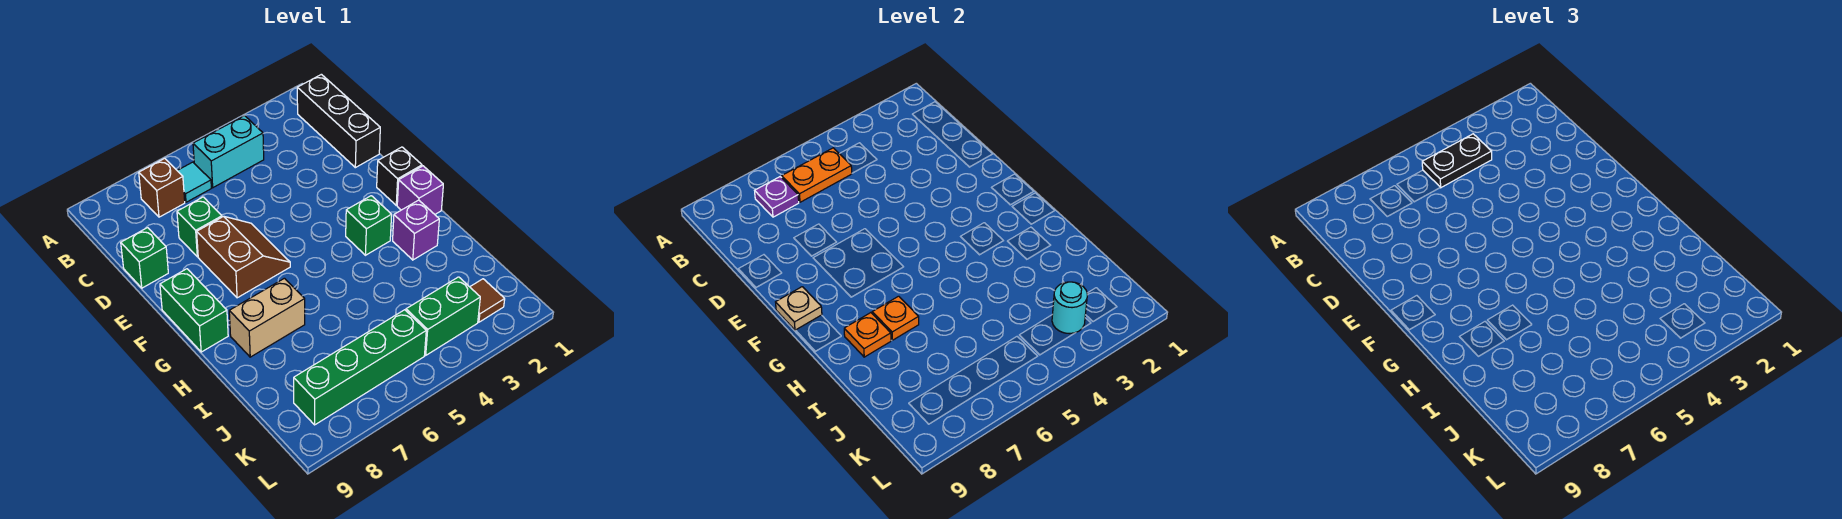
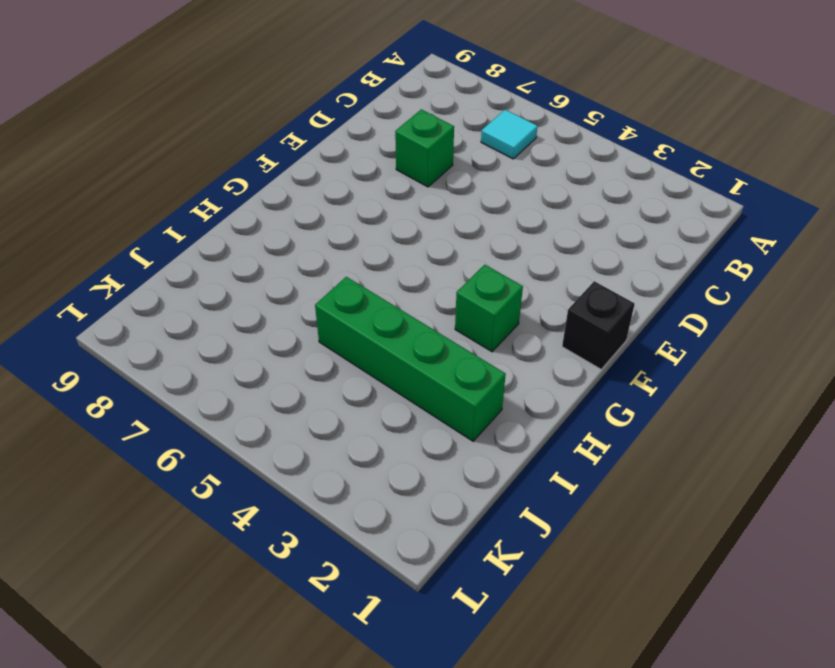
green 1x4 brick [315,277,506,441] -> green 1x4 brick moved to [294,310,426,425]
none -> black 1x3 brick [297,74,380,168]
none -> cyan 1x2 brick [193,116,264,188]
none -> brown 1x1 brick [139,158,185,217]

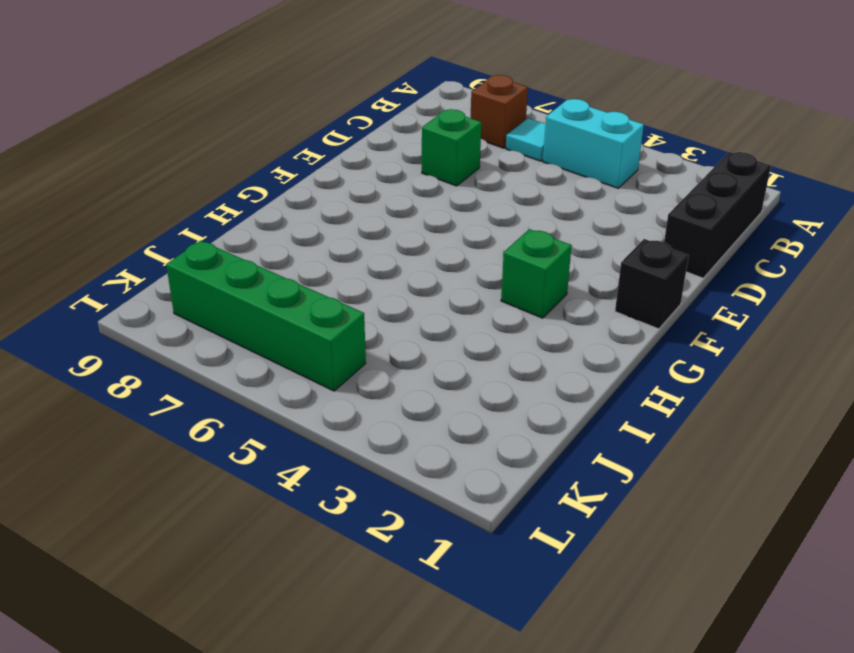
none -> green 1x1 brick [121,228,168,288]
none -> brown 2x2 slope [197,216,290,298]
none -> green 1x2 brick [160,269,228,352]

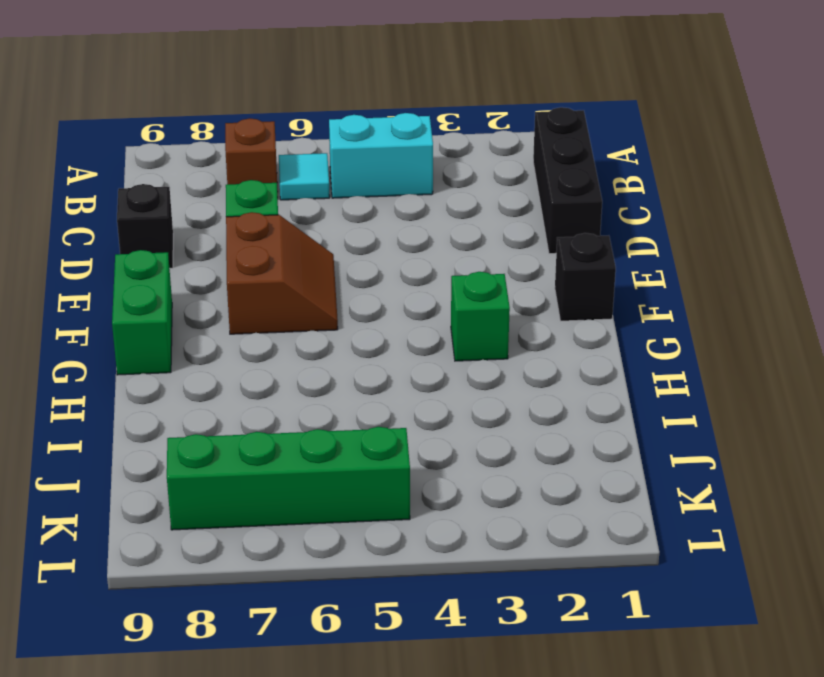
black 1x1 brick [117,184,173,268] -> green 1x1 brick [121,228,168,288]
none -> purple 1x1 brick [397,166,443,214]
none -> purple 1x1 brick [393,200,439,260]
none -> tan 1x2 brick [229,278,305,357]

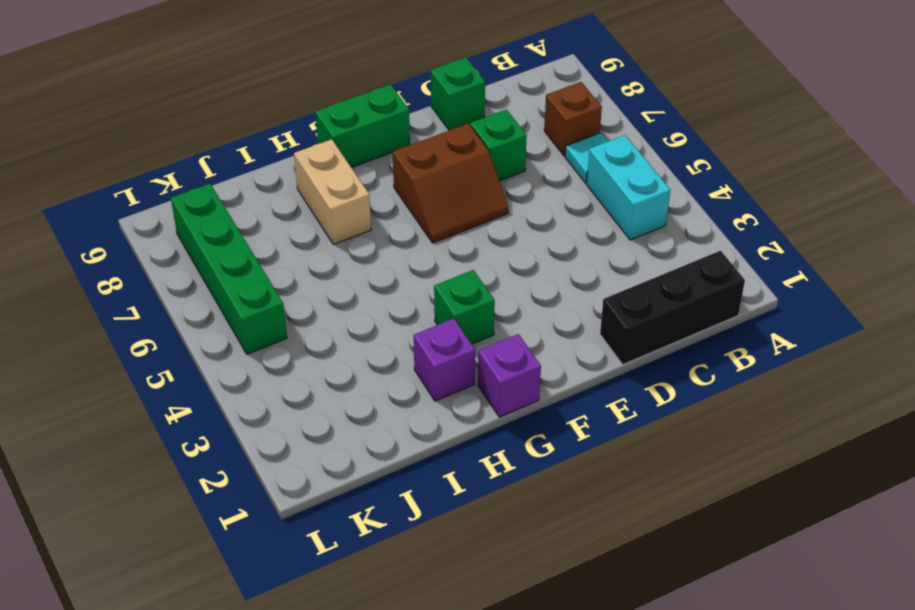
none -> black 1x1 brick [377,147,422,205]
none -> brown 1x1 tile [470,279,505,322]
none -> green 1x2 brick [406,277,480,355]

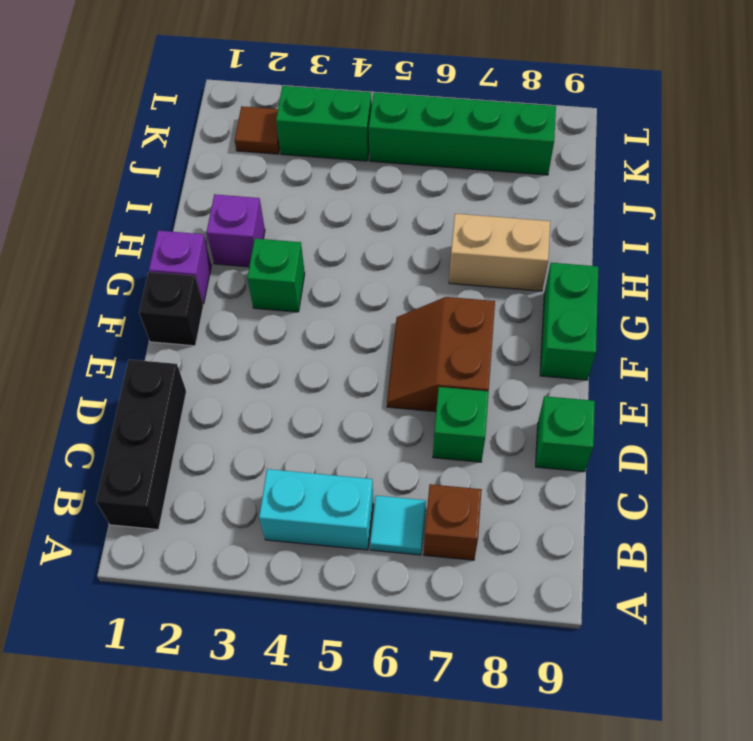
none -> orange 1x2 plate [782,148,852,202]
none -> purple 1x1 plate [755,177,799,217]
none -> tan 1x1 plate [776,287,822,330]

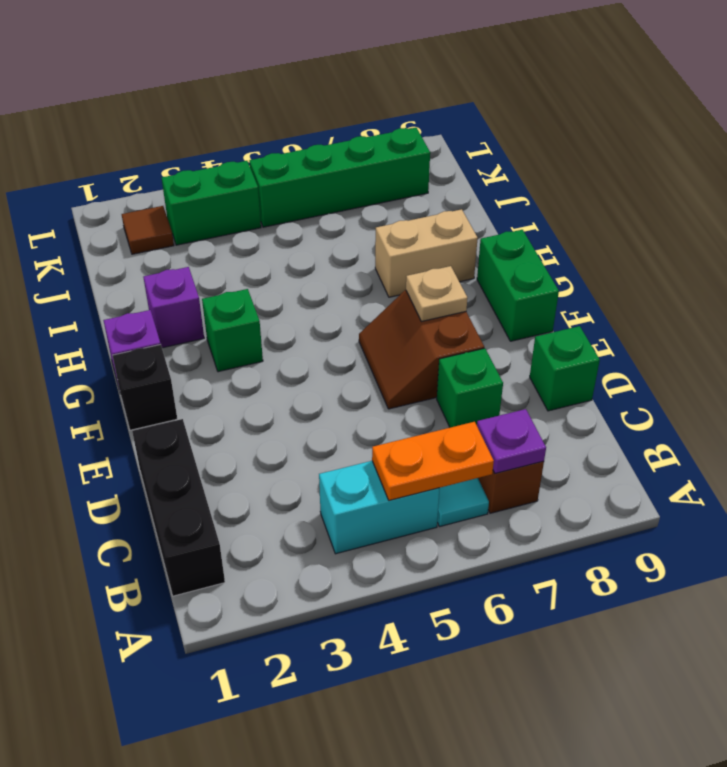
tan 1x1 plate [406,266,467,322] -> tan 1x1 plate moved to [776,287,822,330]
none -> orange 1x1 plate [872,296,919,340]
none -> orange 1x1 plate [844,313,891,357]
none -> cyan 1x1 round brick [1052,282,1087,334]

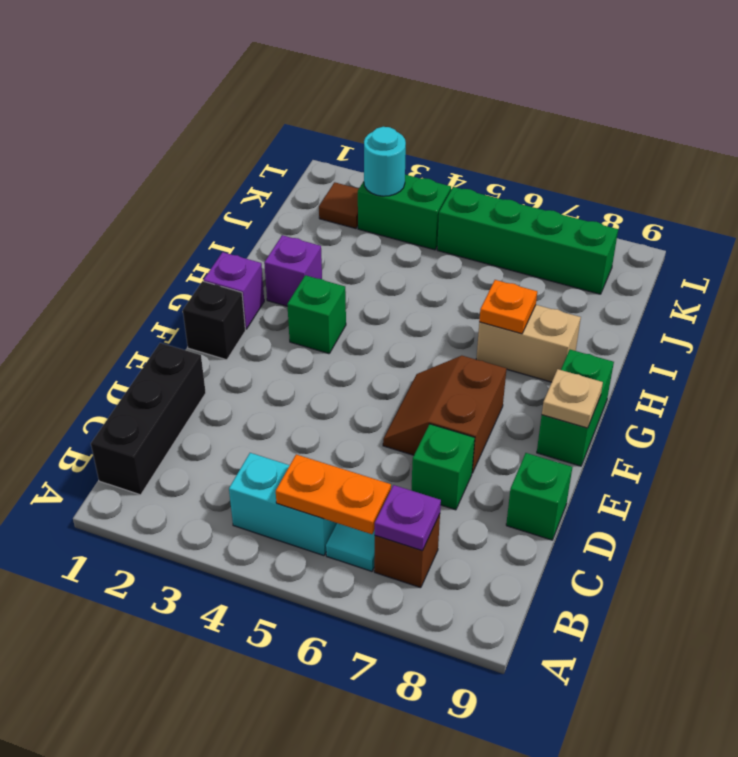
none -> orange 1x1 plate [844,313,891,357]
none -> black 1x2 plate [1422,134,1492,188]

